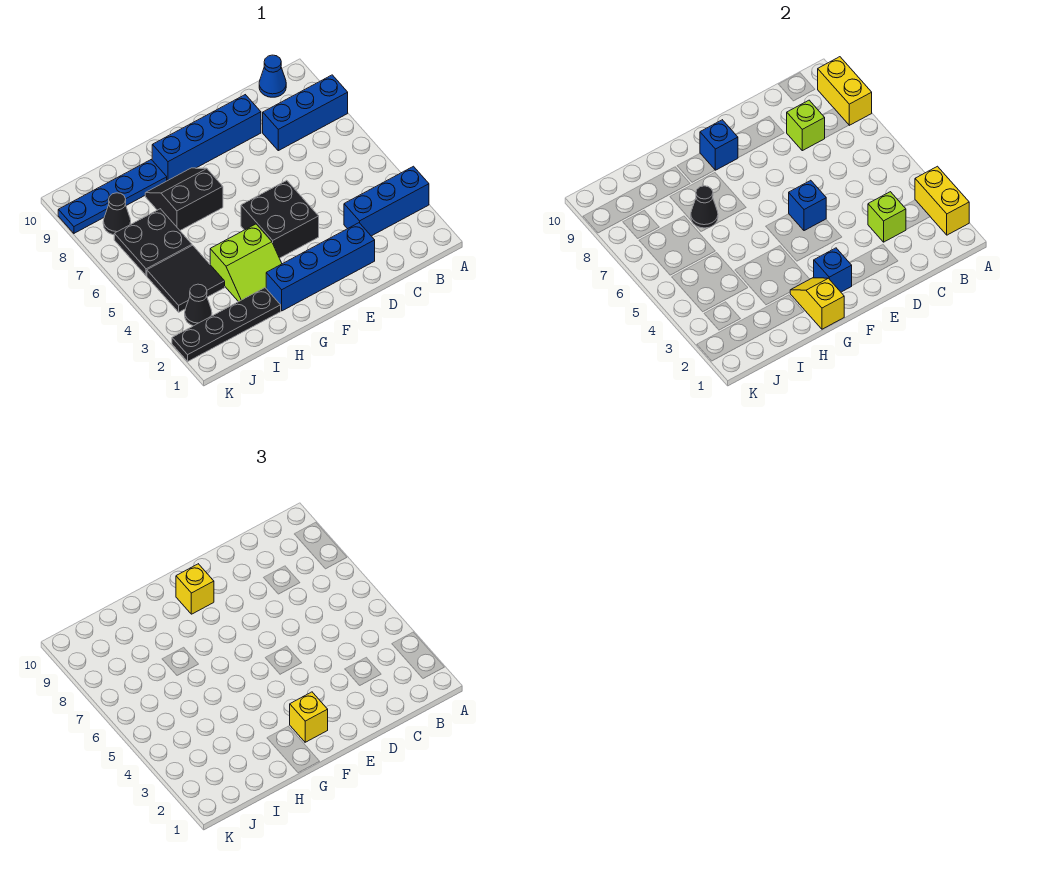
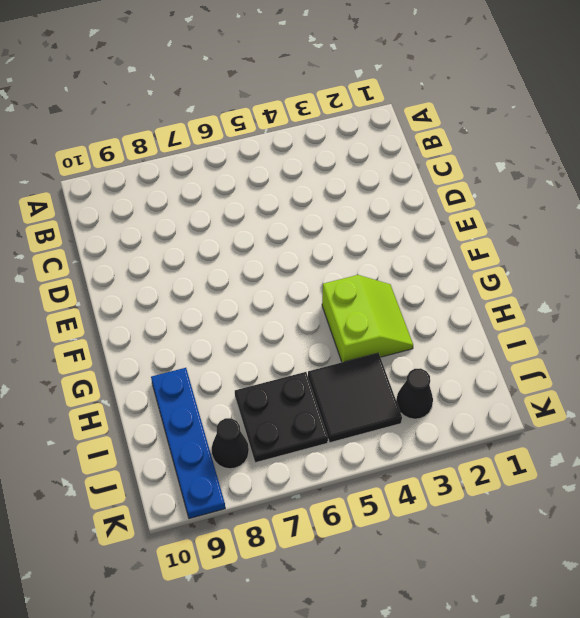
none -> blue 1x3 brick [344,166,429,236]
none -> blue 1x3 brick [263,75,348,151]
none -> blue 1x1 cone [259,55,286,97]

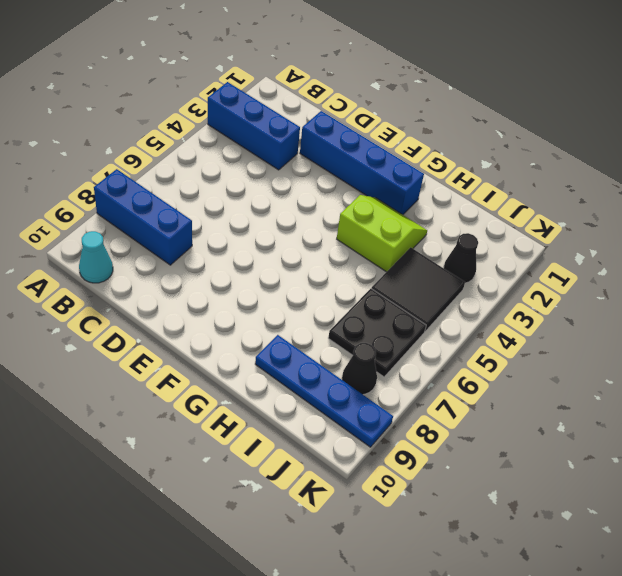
cyan 1x1 cone [79,231,113,283] -> blue 1x1 cone [259,55,286,97]
none -> blue 1x4 brick [152,95,261,181]
none -> black 2x2 brick [241,180,319,258]
none -> black 2x2 slope [145,168,223,230]

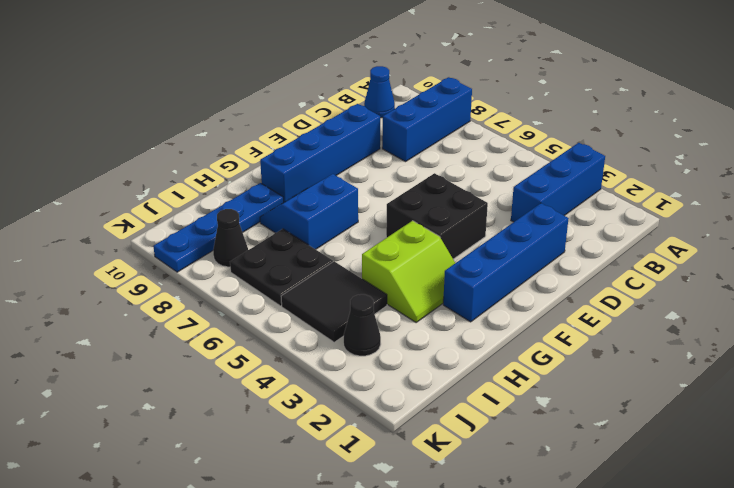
blue 2x2 slope [260,174,358,249] -> black 2x2 slope [145,168,223,230]
none -> black 1x4 plate [172,288,281,361]
none -> yellow 1x2 brick [915,166,969,235]
none -> yellow 1x2 brick [818,57,872,125]

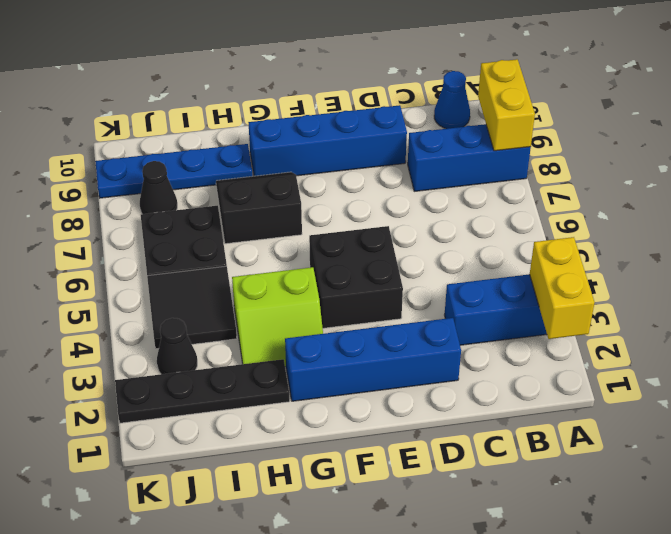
none -> lime 1x1 brick [868,192,906,242]
none -> lime 1x1 brick [787,100,825,151]
none -> blue 1x1 brick [789,180,826,231]

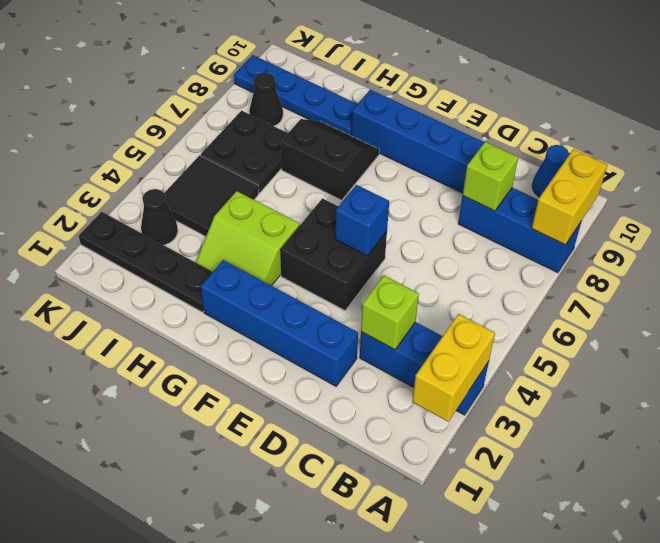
none -> blue 1x1 brick [814,248,852,292]
none -> blue 1x1 brick [700,120,738,170]
none -> yellow 1x2 slope [790,278,844,329]

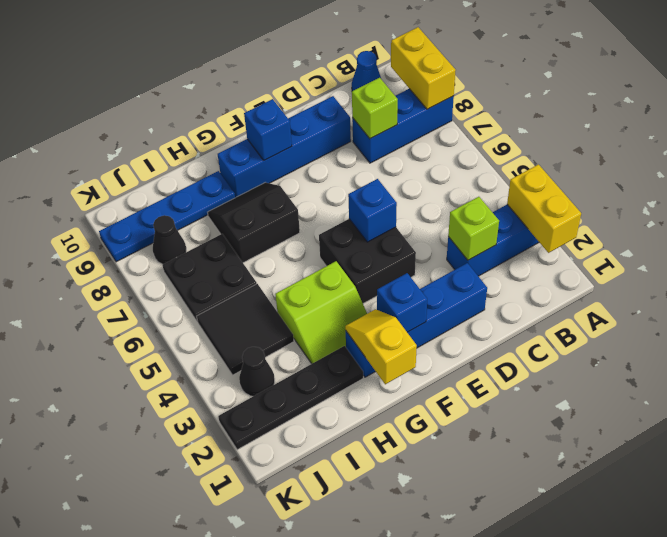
none -> black 1x1 cone [691,186,718,228]
none -> yellow 1x1 brick [290,692,328,742]
none -> yellow 1x1 brick [176,564,214,614]

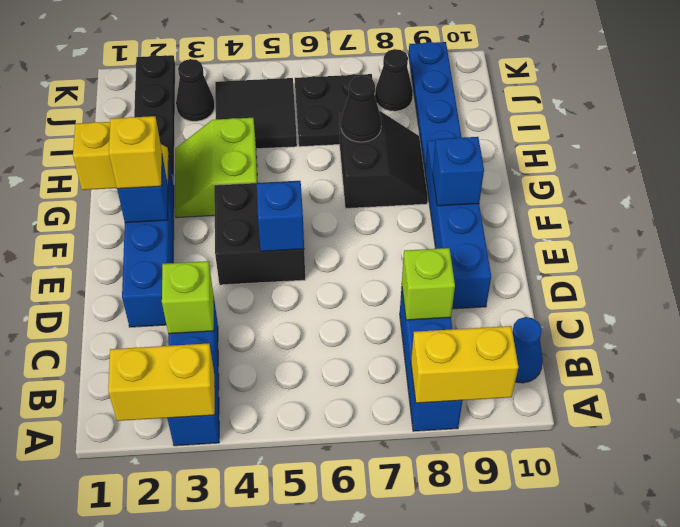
none -> yellow 1x1 brick [176,564,214,614]

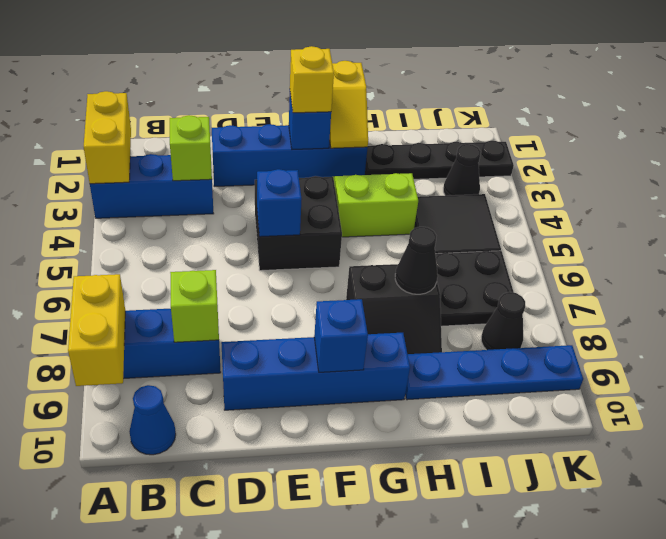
none -> yellow 1x1 brick [176,564,214,614]

